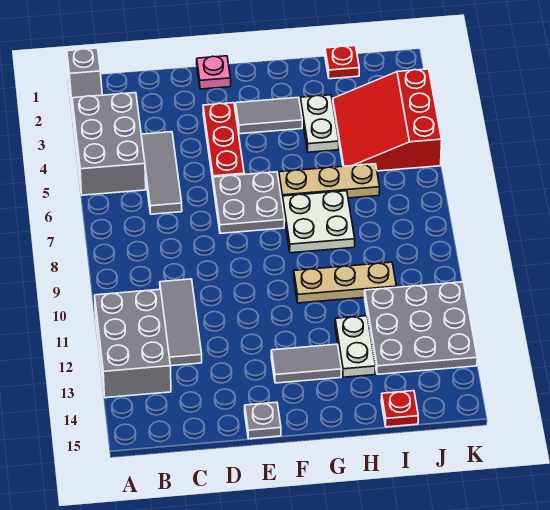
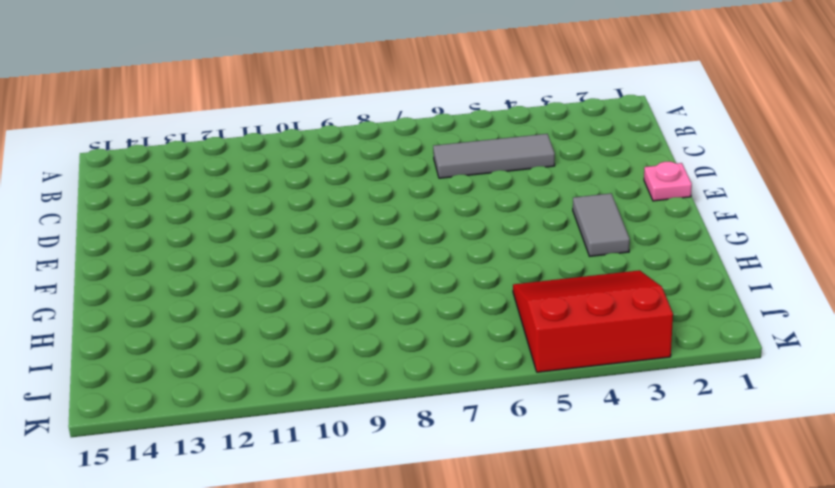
none -> grey 1x2 slope [67,48,102,116]
none -> grey 2x3 brick [72,93,146,195]
none -> grey 2x3 brick [95,289,171,398]

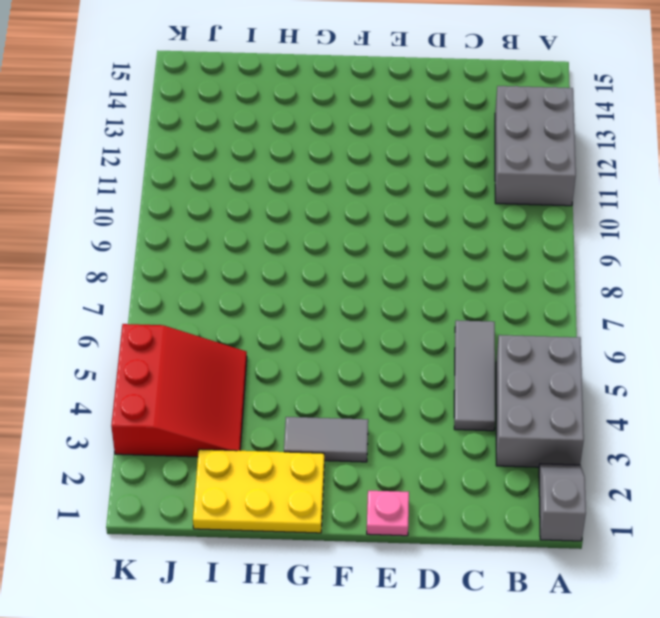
yellow 2x3 plate [193,449,324,533] -> red 1x1 plate [325,46,359,79]
none -> grey 1x3 tile [160,279,202,366]
none -> red 1x3 plate [203,103,244,180]
none -> grey 2x2 plate [213,172,285,233]

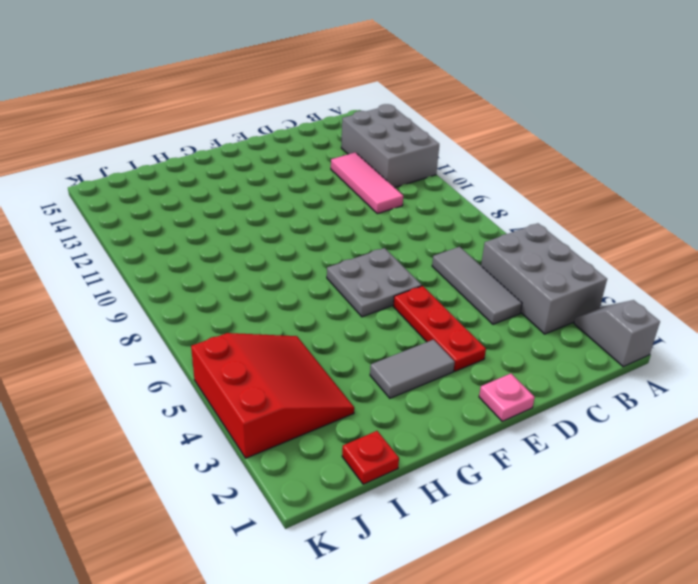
pink 1x3 tile [331,152,403,214] -> grey 1x3 tile [160,279,202,366]
none -> grey 1x1 plate [245,402,281,439]
none -> grey 1x2 tile [271,344,342,383]
none -> tan 1x3 plate [279,164,380,203]

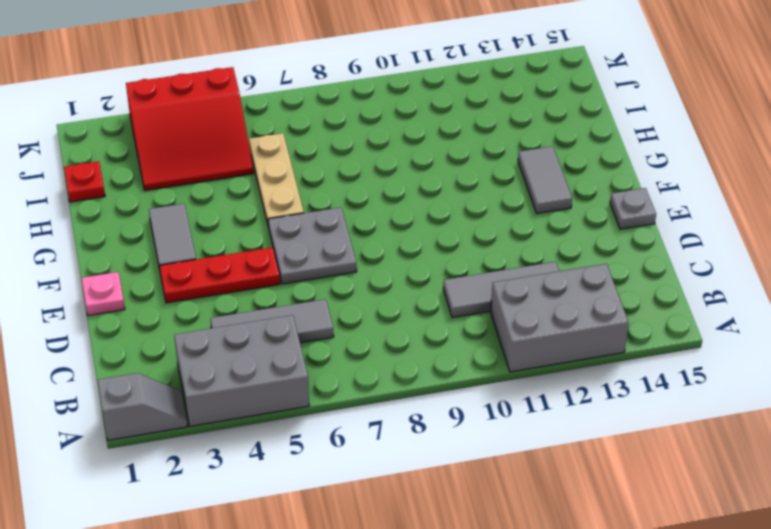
none -> white 2x2 plate [283,191,355,253]
none -> tan 1x3 plate [294,262,396,303]
none -> white 1x2 plate [300,95,339,152]

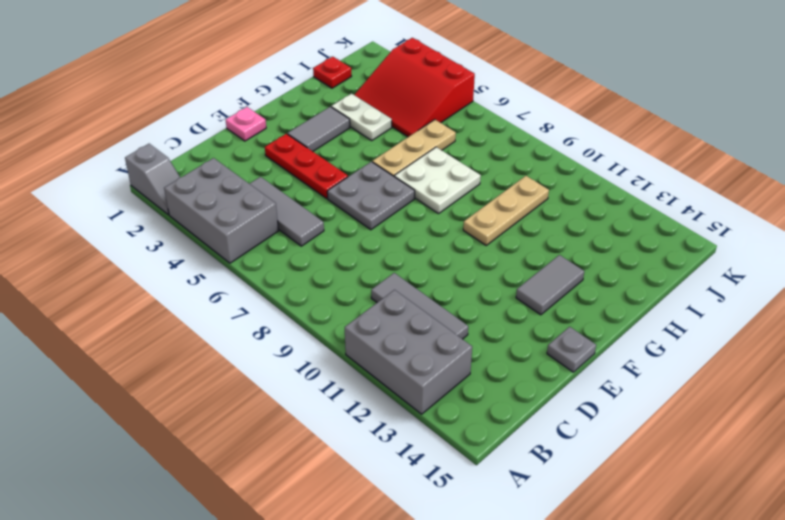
none -> white 1x2 plate [335,316,376,377]
none -> grey 3x3 plate [365,282,477,374]
none -> red 1x1 plate [381,391,418,427]

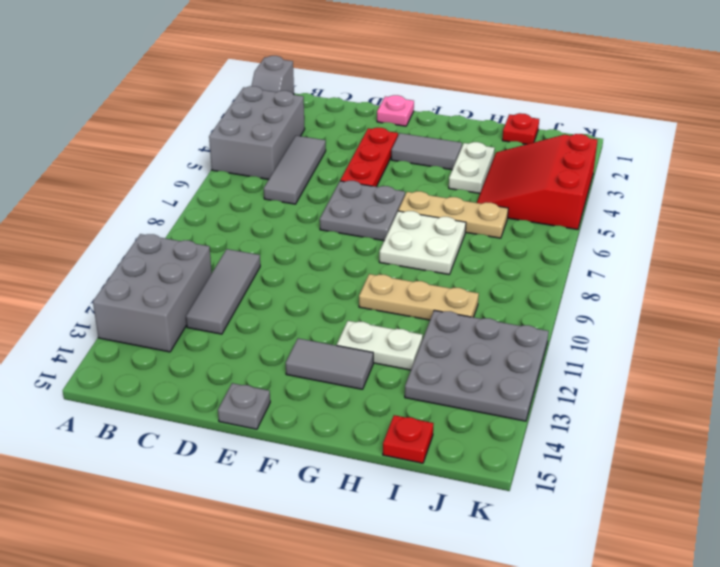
white 1x2 plate [337,321,423,370] -> white 1x2 plate turned to [335,316,376,377]

